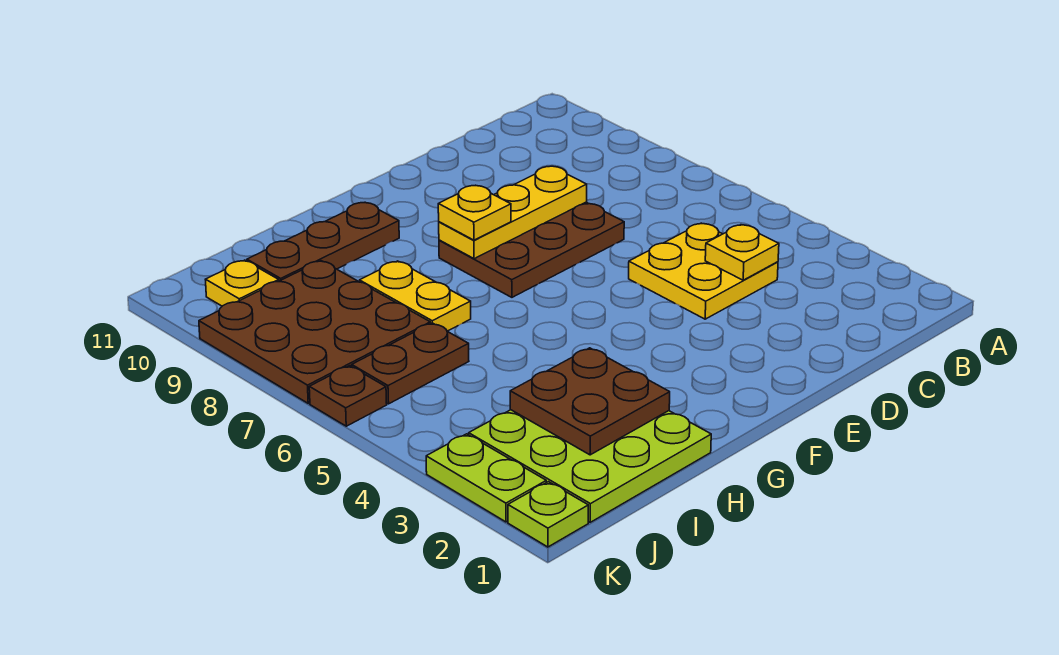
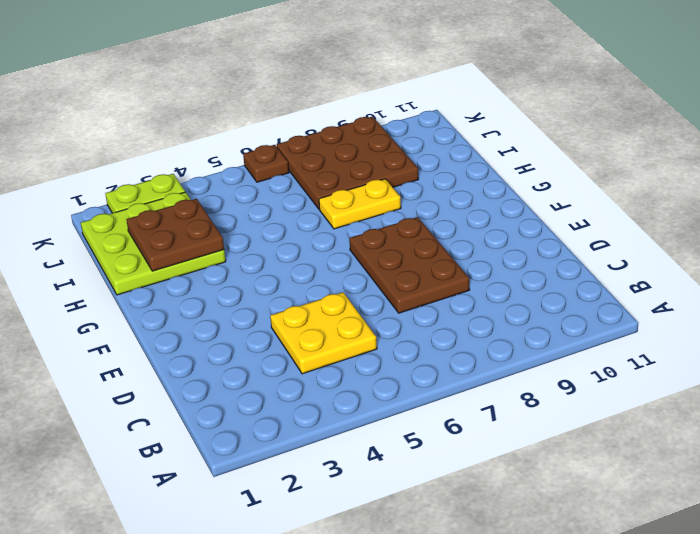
none -> brown 1x3 plate [247,203,399,281]
none -> brown 1x2 plate [352,323,469,404]
none -> yellow 1x1 plate [205,260,279,306]

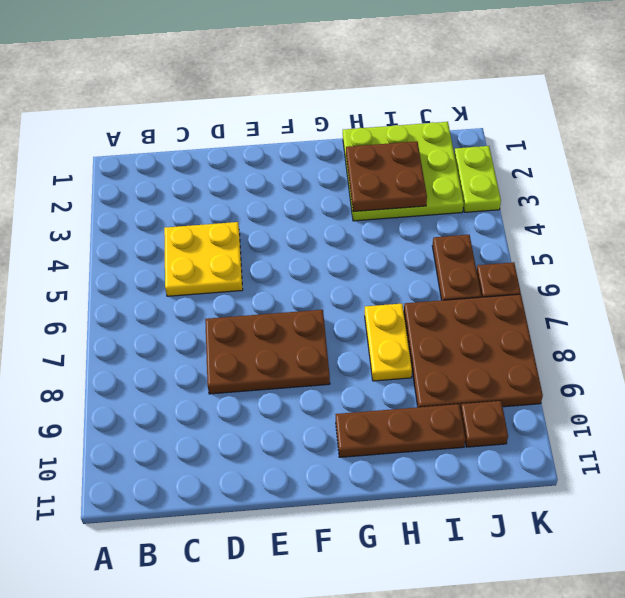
brown 1x2 plate [432,235,481,300] -> brown 1x2 plate turned to [352,323,469,404]
brown 1x1 plate [461,401,508,447] -> yellow 1x1 plate [205,260,279,306]
none -> lime 1x1 plate [508,482,588,547]
none -> yellow 1x1 plate [705,225,779,280]
none -> yellow 1x3 plate [439,166,587,259]

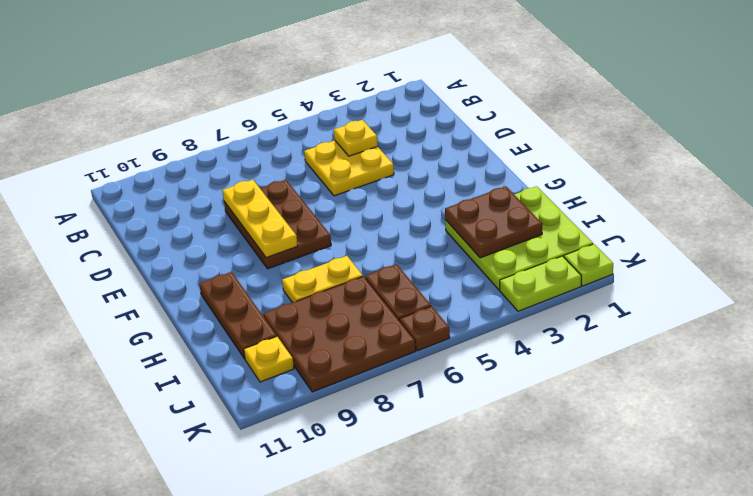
none -> yellow 1x1 plate [438,185,511,240]

